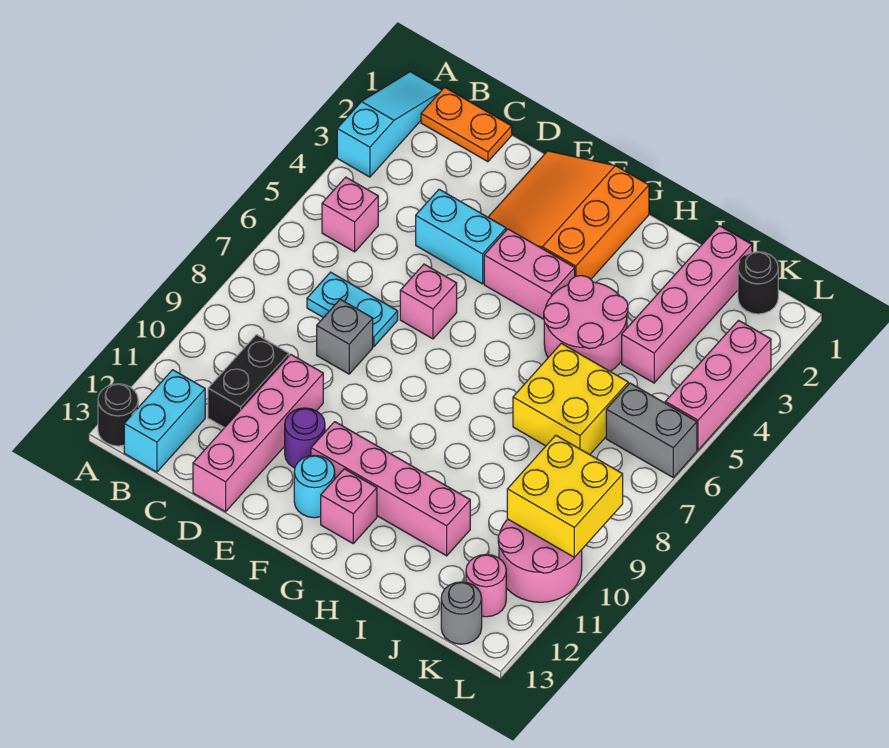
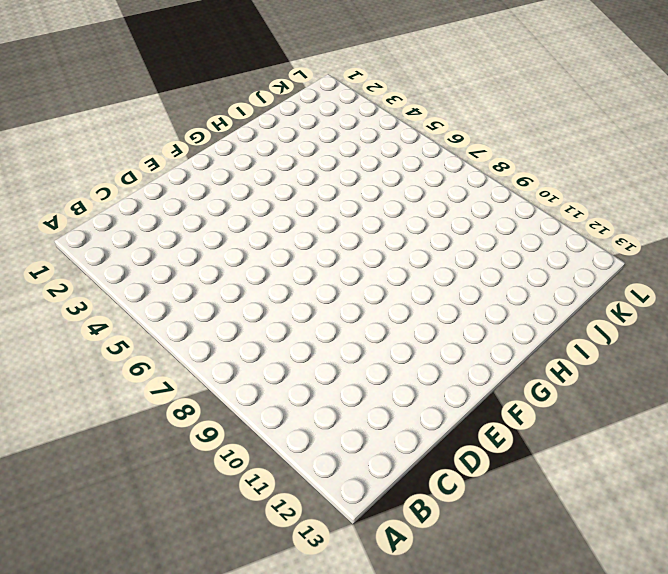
none -> cyan 1x3 slope [337,72,442,177]
none -> black 1x1 round brick [98,384,138,446]
none -> orange 1x2 plate [421,87,512,162]

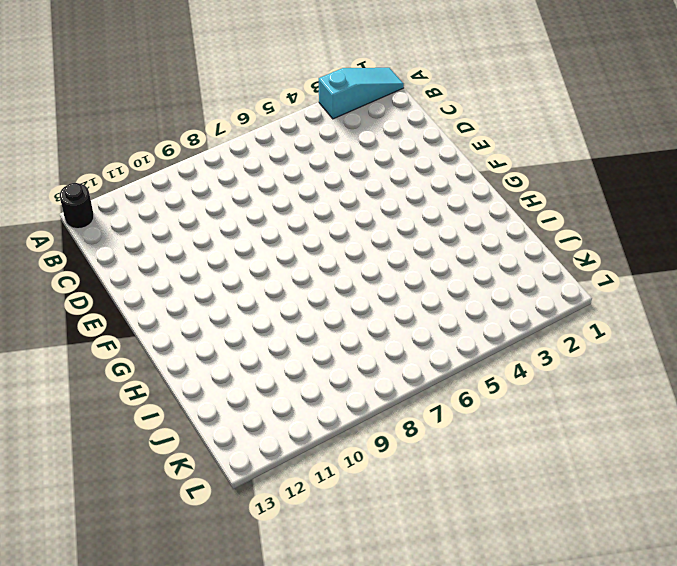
none -> orange 1x2 plate [421,87,512,162]
none -> pink 1x1 brick [322,177,378,252]
none -> cyan 1x2 brick [124,370,205,472]

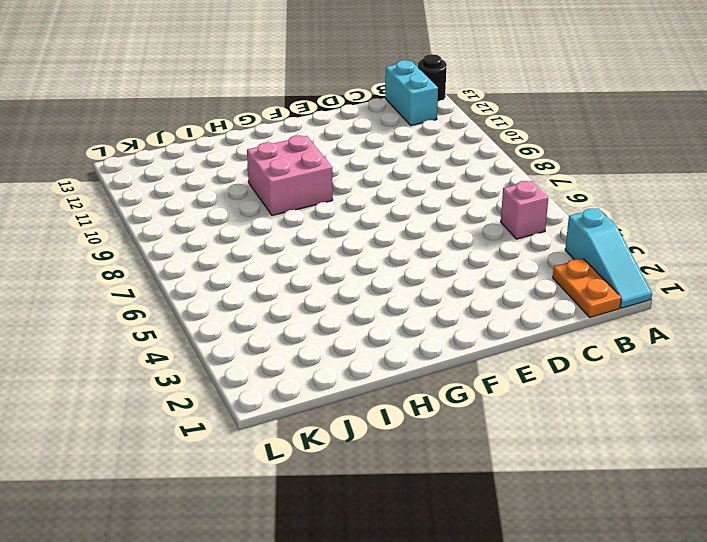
orange 1x2 plate [553,259,621,317] -> orange 1x2 plate turned to [421,87,512,162]
pink 2x2 brick [247,135,333,215] -> none
none -> cyan 1x2 plate [307,272,398,347]
none -> black 1x2 brick [208,335,289,428]
none -> cyan 1x2 brick [416,189,506,284]

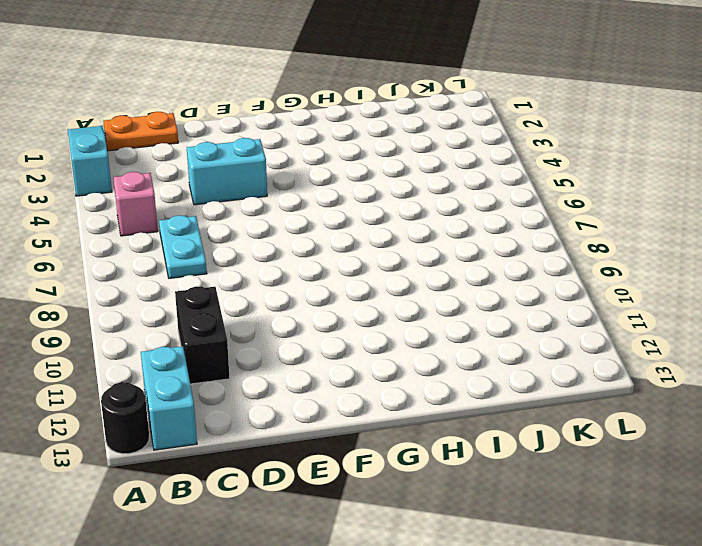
cyan 1x2 plate [159,215,207,278] -> cyan 1x2 plate turned to [307,272,398,347]
none -> grey 1x1 brick [317,299,373,374]
none -> pink 1x4 brick [193,354,323,512]
none -> orange 3x3 slope [488,151,649,279]

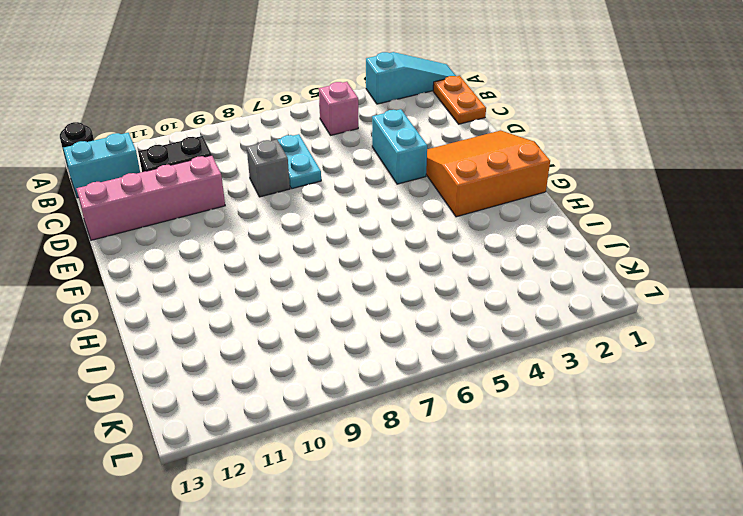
none -> pink 1x1 brick [400,264,457,339]
none -> purple 1x1 round brick [285,408,325,468]
none -> pink 1x2 brick [484,229,575,319]

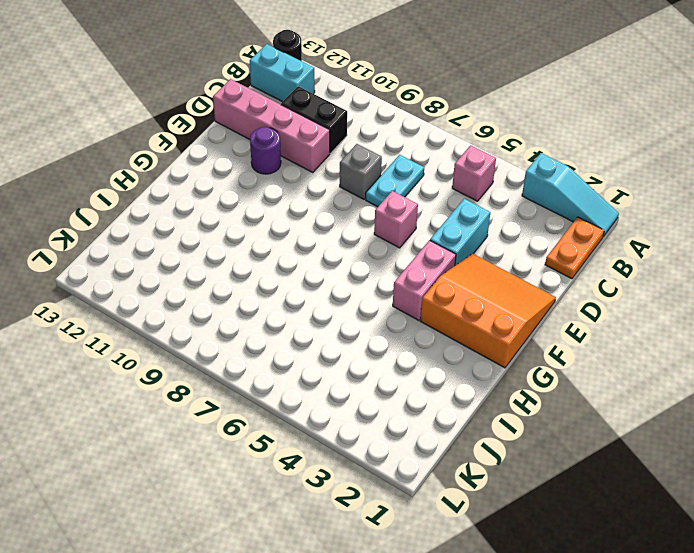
none -> pink 1x4 brick [311,422,470,556]
none -> cyan 1x1 round brick [294,455,335,518]
none -> pink 1x1 brick [321,469,377,543]

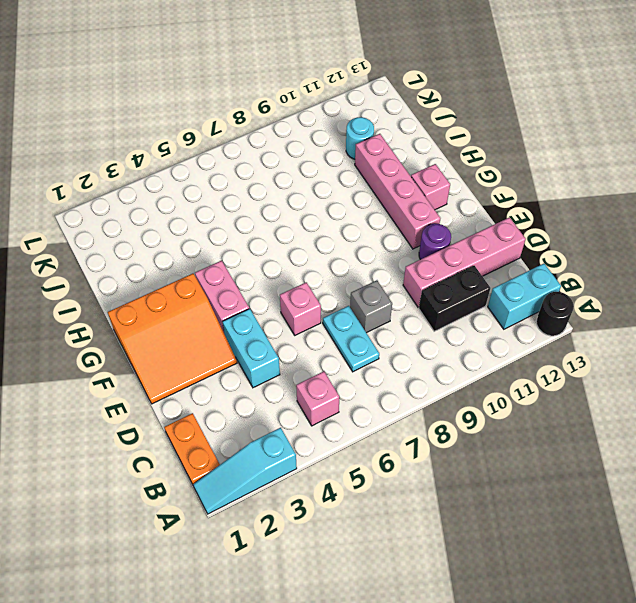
cyan 1x1 round brick [346,117,374,159] -> cyan 1x1 round brick moved to [294,455,335,518]
none -> pink 2x2 round brick [544,276,628,371]
none -> yellow 2x2 brick [513,343,628,455]
none -> pink 1x4 brick [622,226,752,383]

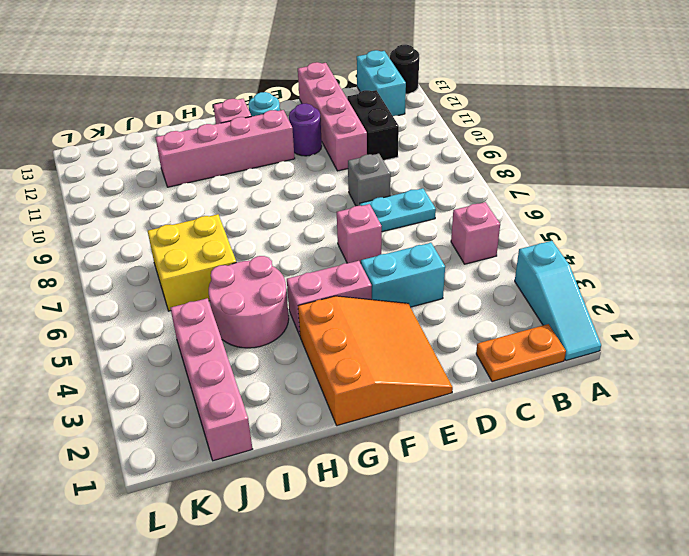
none -> black 1x1 round brick [738,252,778,314]
none -> grey 1x2 brick [606,383,697,477]
none -> pink 2x2 round brick [498,519,582,602]

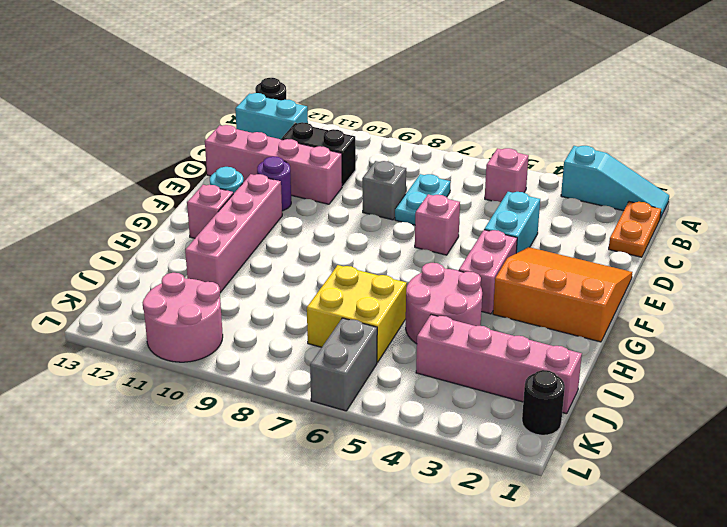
none -> pink 1x1 round brick [466,554,506,617]
none -> grey 1x1 round brick [441,582,482,644]
none -> pink 1x3 brick [665,320,771,450]

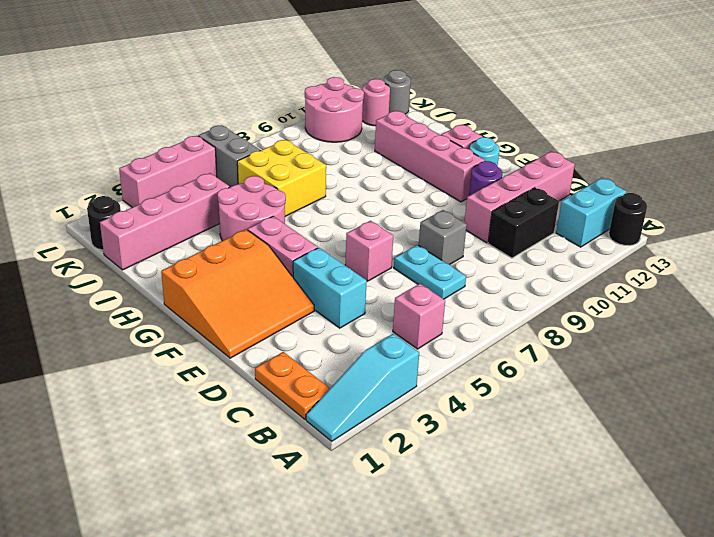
none -> yellow 2x2 brick [507,435,623,558]

